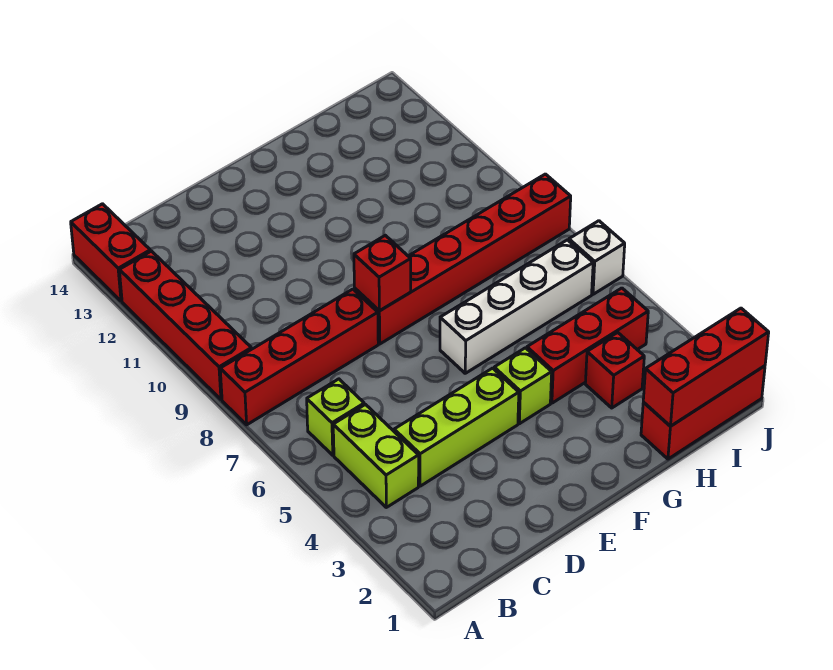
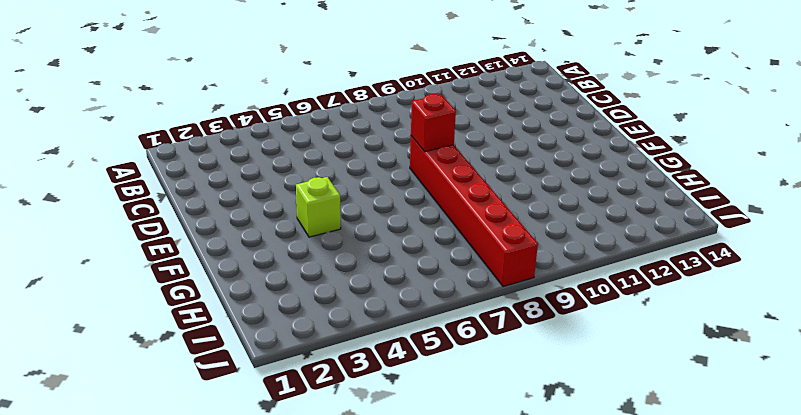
none -> red 1x4 brick [220,289,378,425]
none -> red 1x4 brick [119,251,251,399]
none -> red 1x2 brick [71,204,150,301]

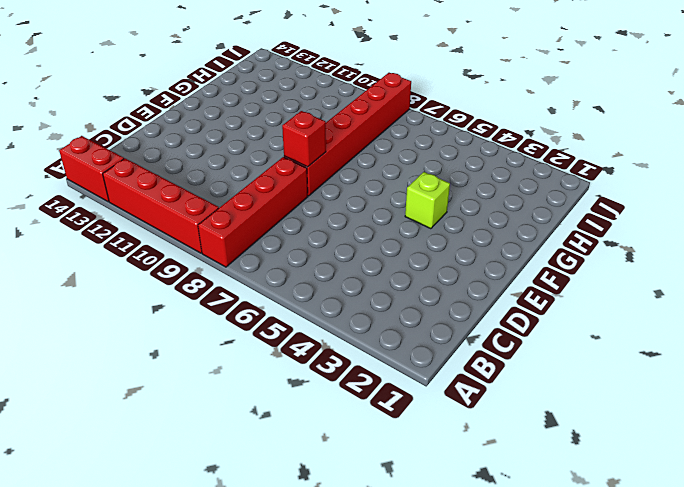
none -> lime 1x2 brick [333,405,419,507]
none -> lime 1x1 brick [307,379,364,455]
none -> lime 1x3 brick [394,368,519,486]

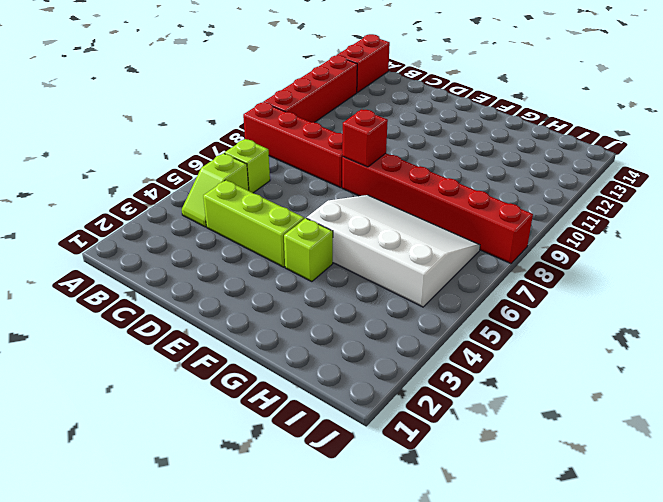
lime 1x2 slope [182,153,249,227] -> lime 1x2 brick [333,405,419,507]
white 3x4 slope [307,195,480,307] -> white 1x4 brick [440,240,593,373]
none -> red 1x3 brick [527,288,648,403]
none -> red 1x3 brick [641,366,765,459]
none -> red 1x1 brick [585,332,644,408]

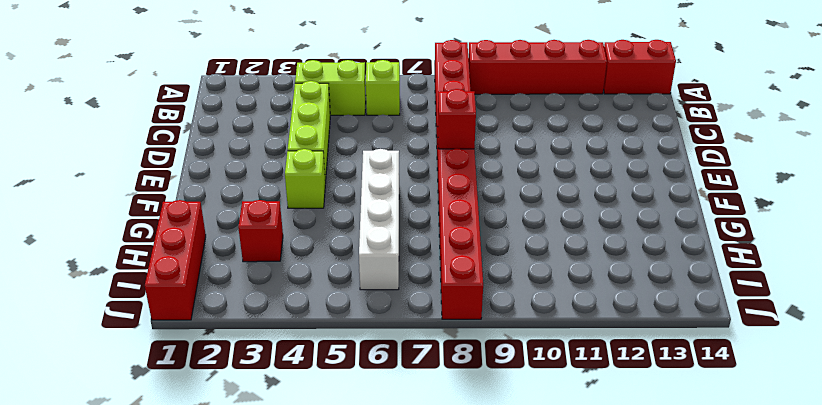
none -> red 1x3 brick [527,288,648,403]
none -> white 1x1 brick [569,221,625,294]
none -> red 1x3 brick [643,308,769,426]

